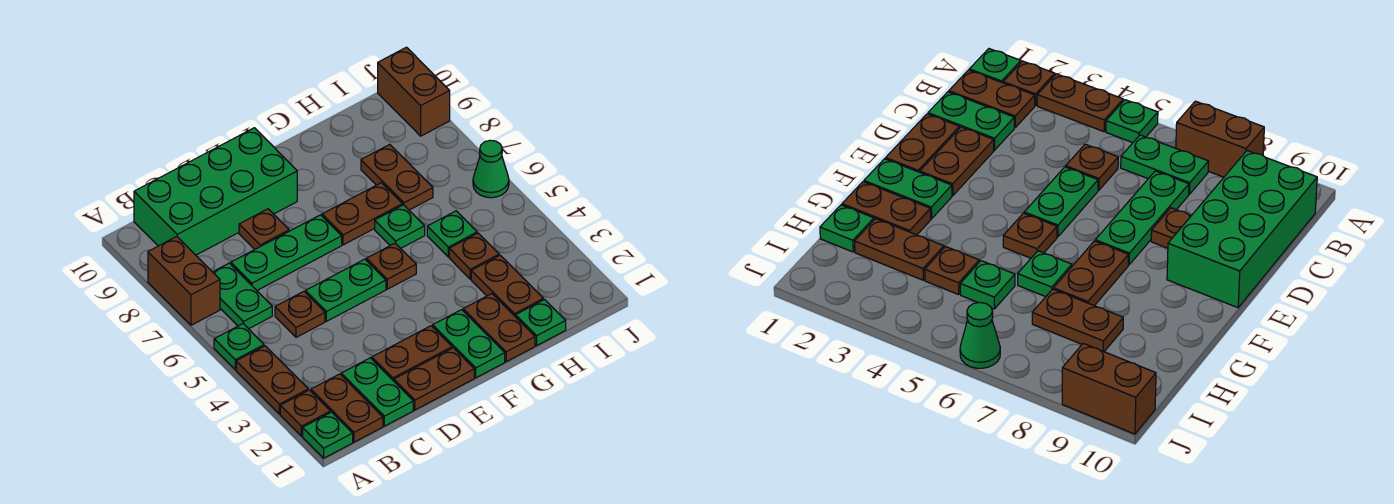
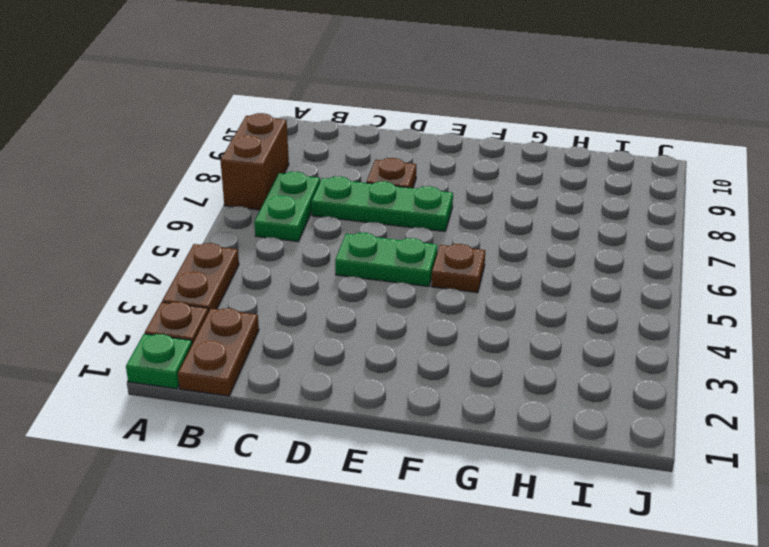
none -> green 1x1 plate [214,324,264,370]
none -> green 2x4 brick [134,128,297,255]
none -> green 1x2 plate [341,358,413,426]

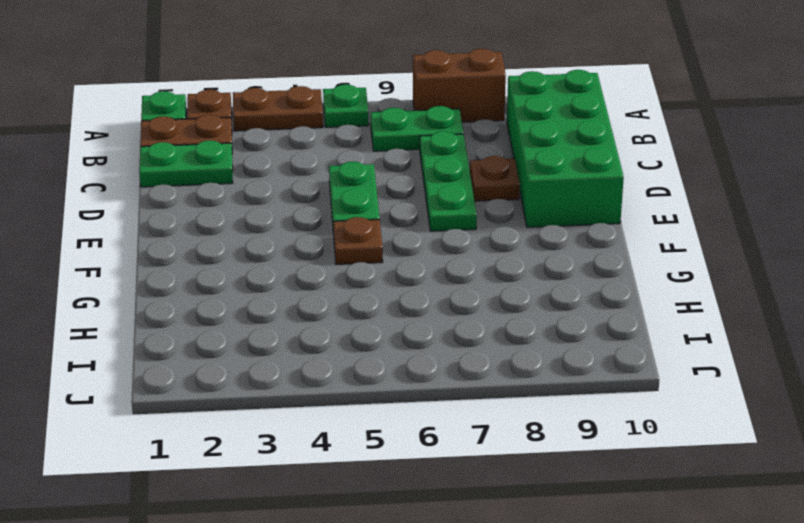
none -> brown 1x1 plate [275,292,325,337]
none -> brown 1x2 plate [394,348,474,410]
none -> brown 1x2 plate [372,326,452,381]

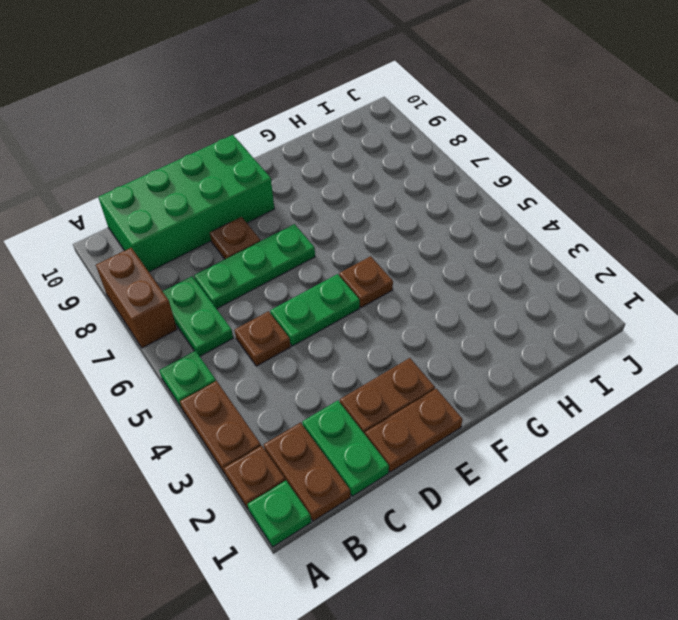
none -> green 1x2 plate [433,310,505,378]
none -> brown 1x2 plate [322,183,403,245]
none -> brown 1x2 plate [463,294,535,362]

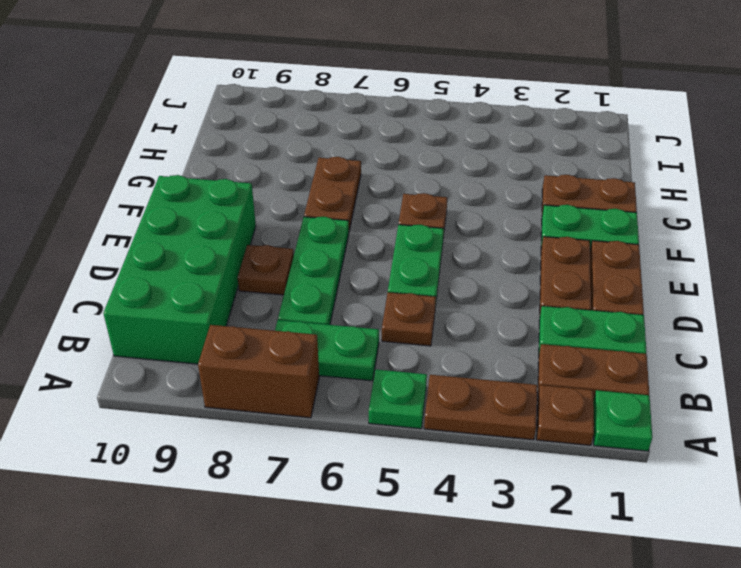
none -> green 1x1 plate [375,205,425,248]
none -> green 1x1 plate [516,300,566,345]
none -> brown 1x2 plate [471,255,543,317]

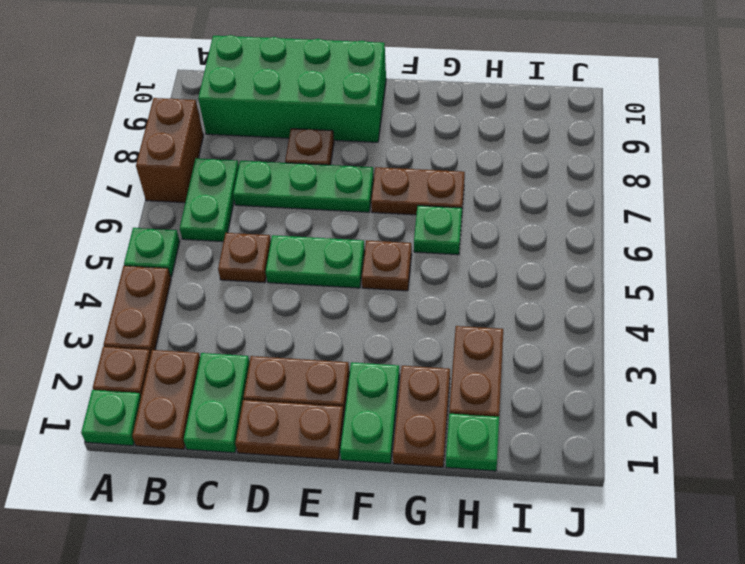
none -> brown 1x1 plate [449,233,499,279]
none -> green 1x1 plate [427,211,477,257]
none -> brown 1x2 plate [361,144,433,210]

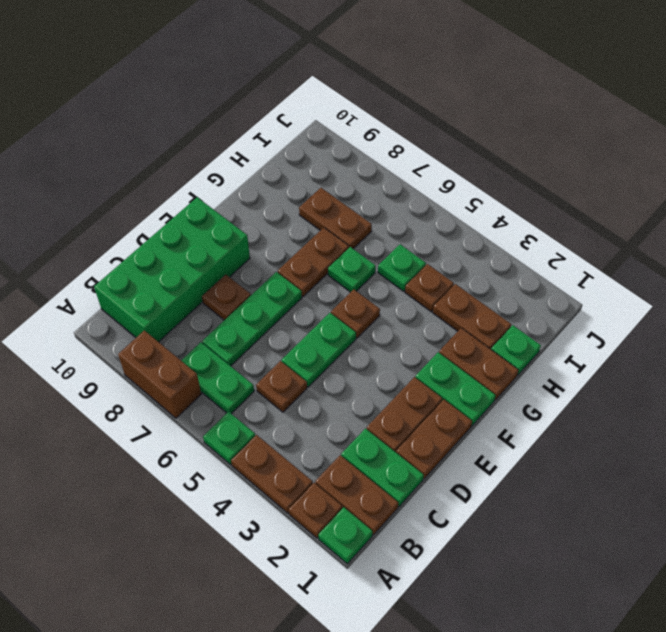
none -> green 1x1 cone [473,140,509,198]
none -> brown 1x2 brick [378,47,450,136]

